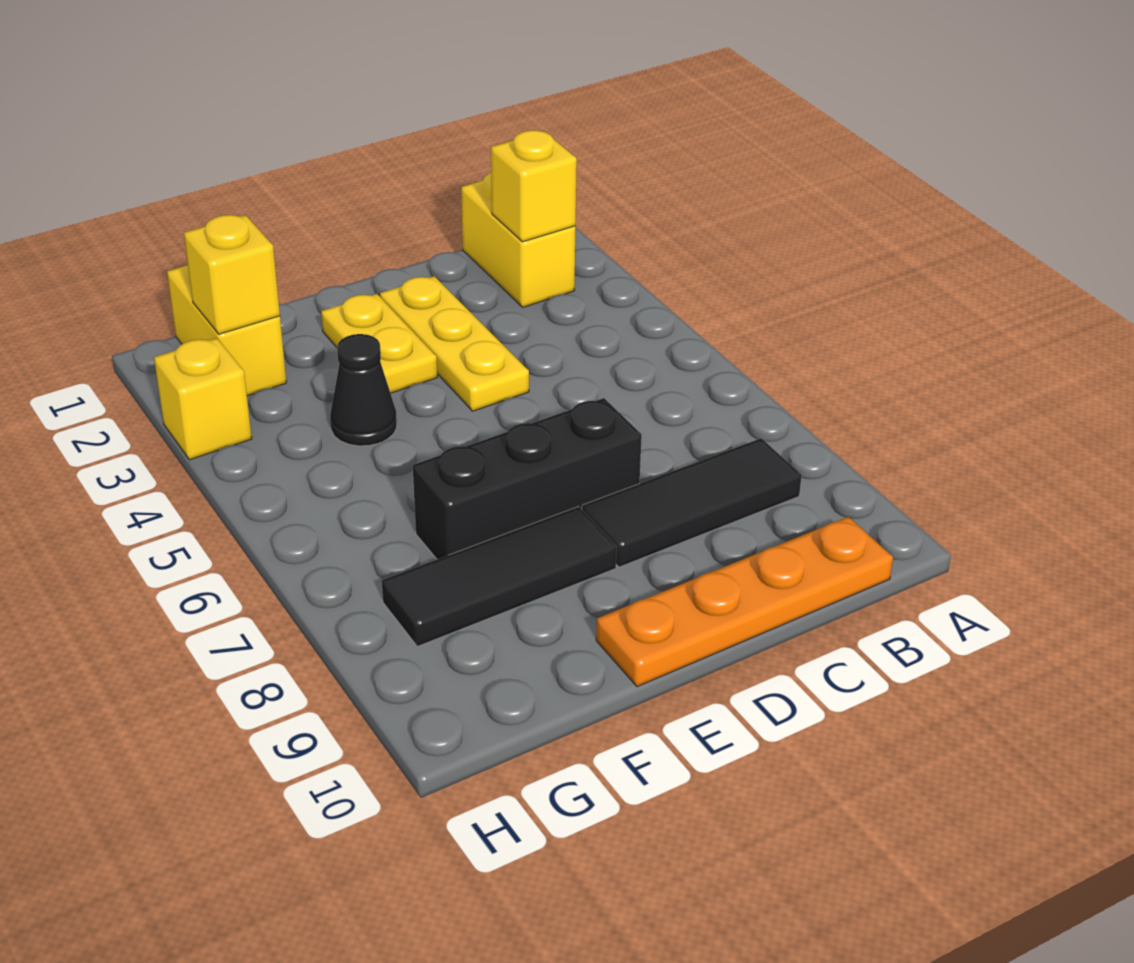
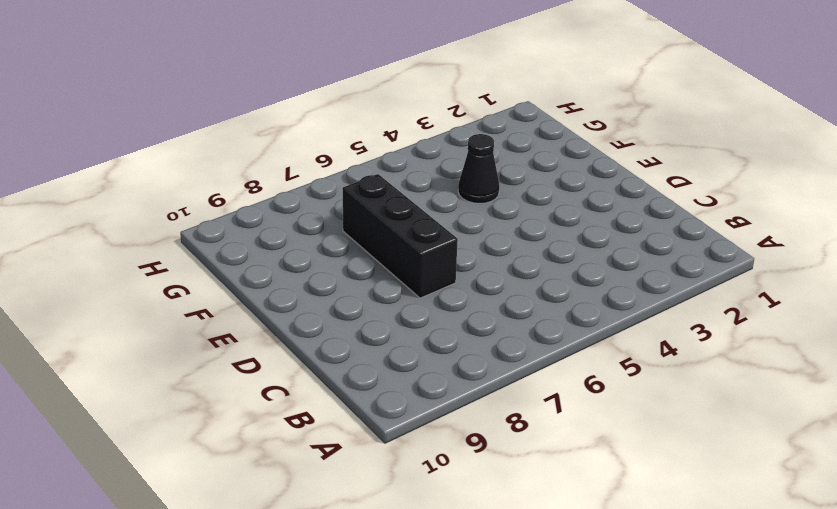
none -> yellow 1x2 brick [461,173,575,307]
none -> black 1x3 tile [582,438,802,567]
none -> orange 1x4 plate [596,517,893,687]

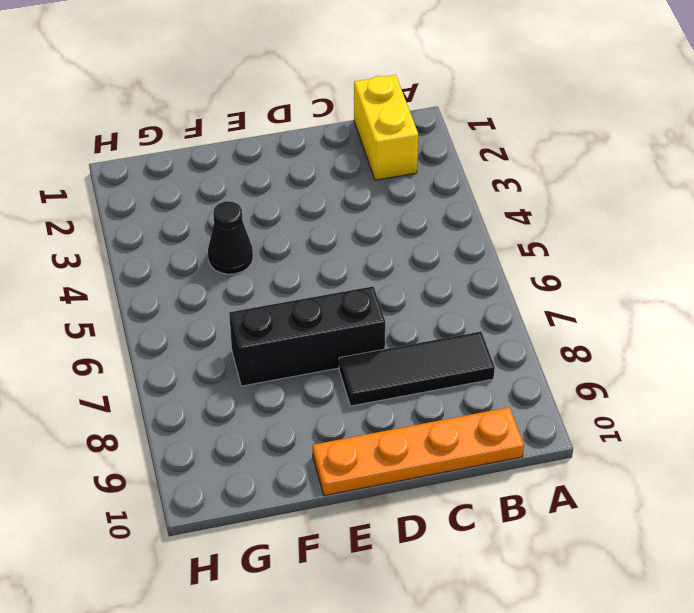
none -> yellow 1x3 plate [380,276,529,411]
none -> yellow 1x2 plate [321,294,437,393]
none -> black 1x3 tile [382,507,617,646]

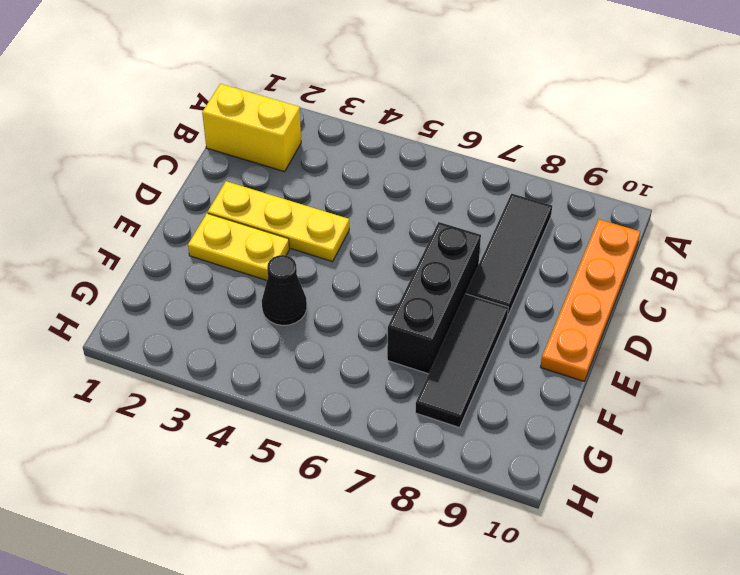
none -> yellow 1x2 brick [167,265,286,396]
none -> yellow 1x1 brick [154,338,252,460]
none -> yellow 1x1 brick [491,130,577,242]

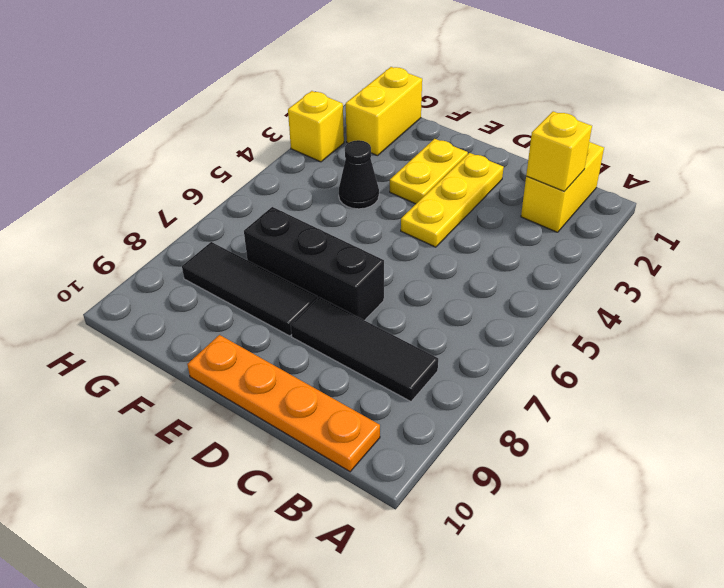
none -> yellow 1x1 brick [184,215,280,334]

